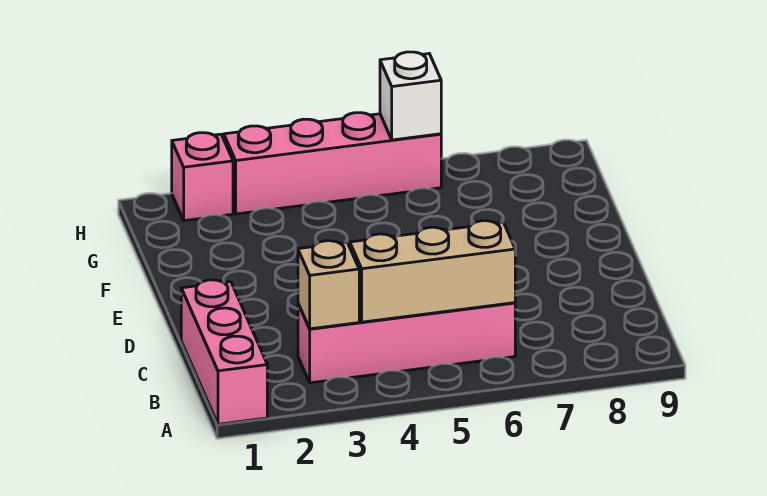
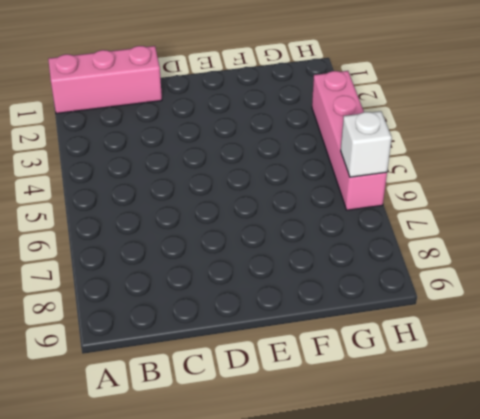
none -> pink 1x4 brick [298,303,515,383]
none -> pink 1x1 brick [172,133,233,221]

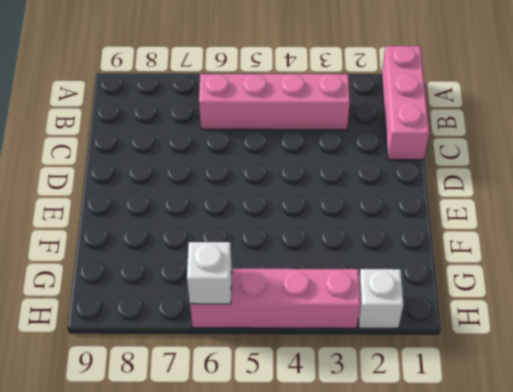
white 1x1 brick [358,269,404,328] -> pink 1x1 brick [172,133,233,221]
none -> tan 1x1 brick [298,241,359,329]
none -> tan 1x3 brick [350,221,515,322]

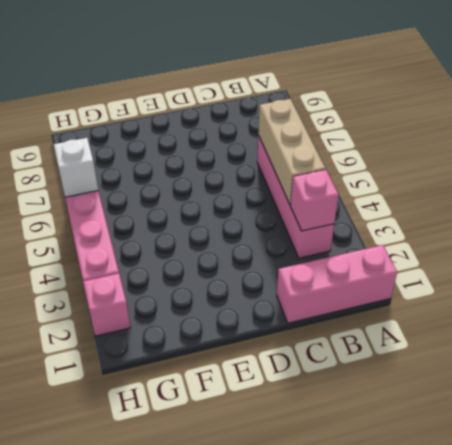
pink 1x1 brick [290,170,339,231] -> tan 1x1 brick [298,241,359,329]

